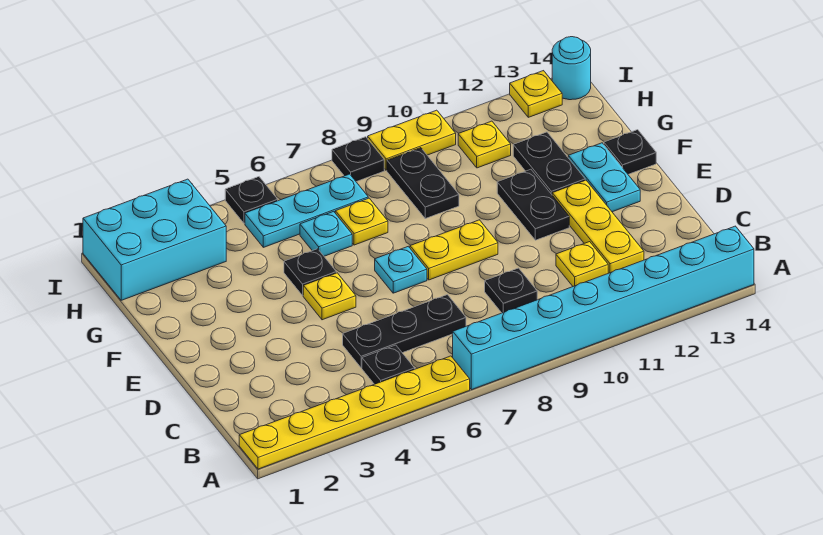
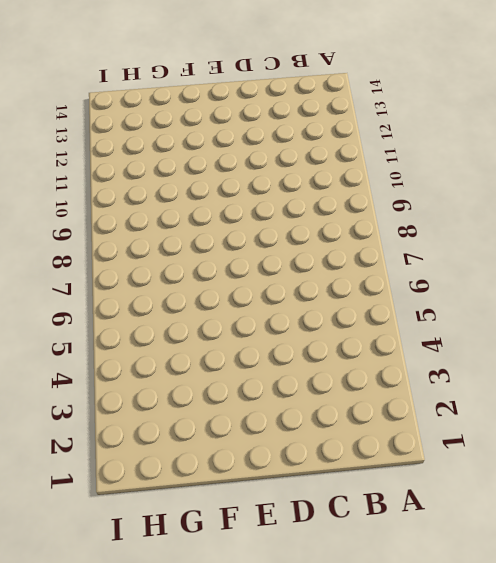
none -> yellow 1x6 plate [239,356,470,469]
none -> cyan 1x8 brick [453,226,754,390]
none -> black 1x1 plate [362,345,415,384]

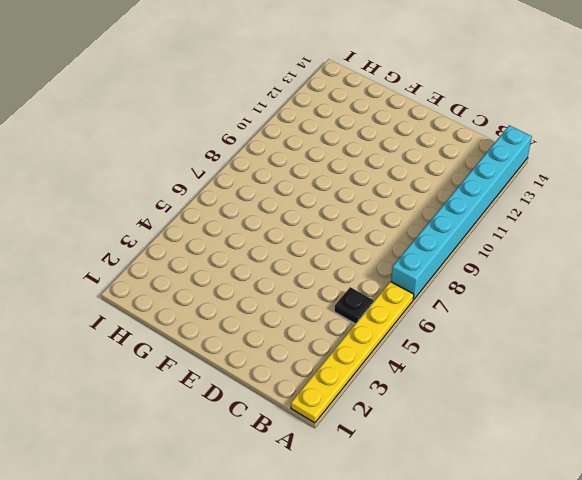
none -> black 1x3 plate [343,295,466,368]
none -> black 1x1 plate [485,268,537,313]
none -> yellow 1x1 plate [556,242,608,286]

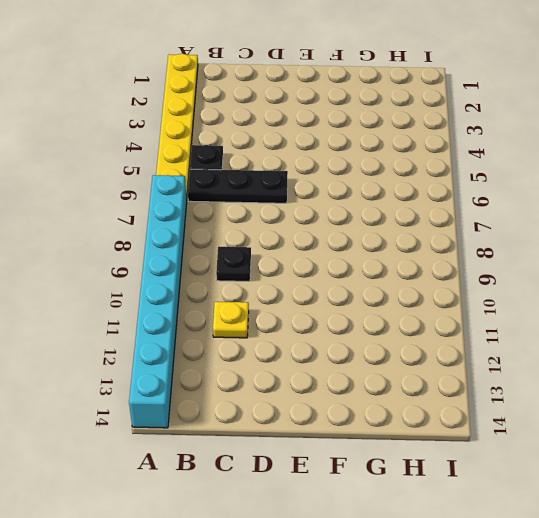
black 1x3 plate [188,169,288,203] -> black 1x3 plate turned to [343,295,466,368]
none -> yellow 1x3 plate [552,180,644,273]
none -> yellow 1x1 plate [303,273,356,320]
none -> cyan 1x1 plate [375,246,427,293]

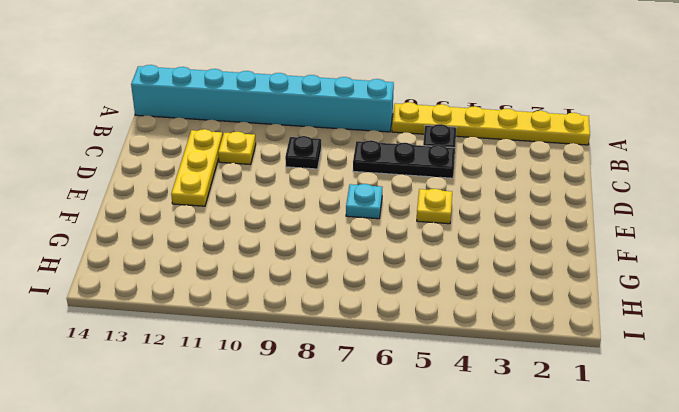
none -> yellow 1x2 plate [410,220,498,280]
none -> black 1x2 plate [497,169,569,240]
none -> cyan 1x2 plate [568,143,640,212]

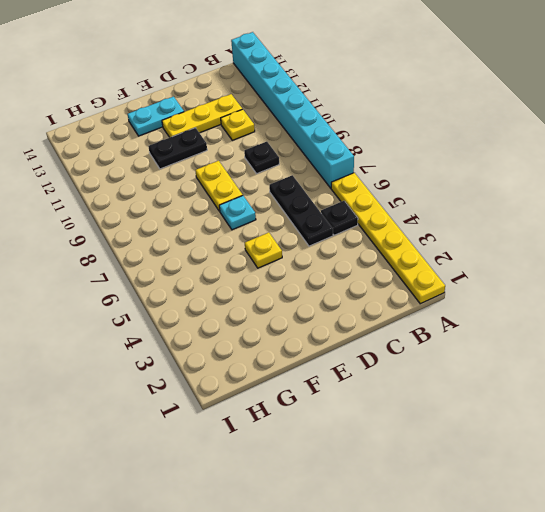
none -> black 1x1 plate [284,249,336,295]
none -> black 1x2 plate [513,132,585,194]
none -> black 1x1 plate [604,130,656,174]

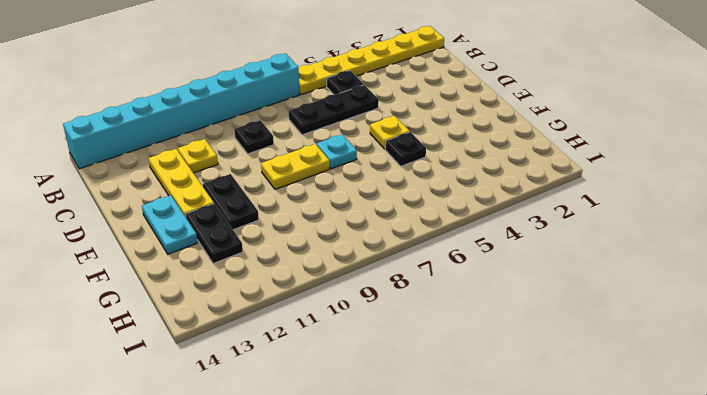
none -> black 1x1 plate [604,130,656,174]
none -> cyan 1x1 plate [300,211,352,256]
none -> yellow 1x1 plate [335,198,388,245]

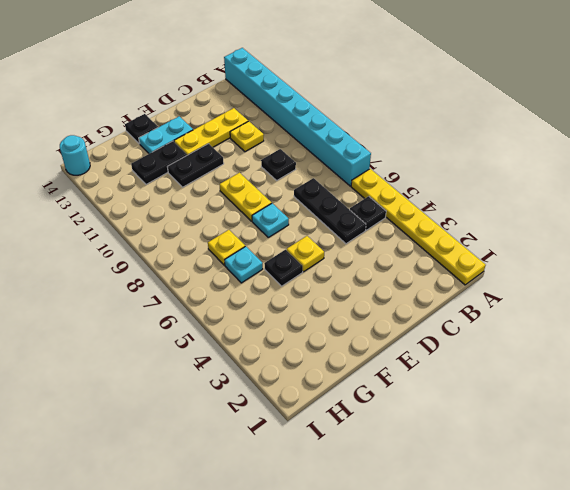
none -> black 1x2 plate [387,148,459,219]
none -> cyan 2x3 brick [83,179,226,300]
none -> cyan 1x3 plate [245,174,368,247]

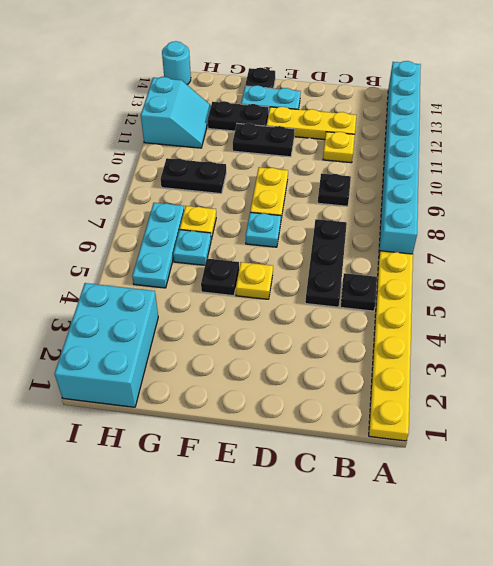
cyan 2x2 slope [141,77,211,148] -> yellow 1x1 plate [458,121,511,168]
none -> black 1x1 plate [225,177,278,223]
none -> black 1x1 plate [332,137,384,182]
none -> yellow 1x2 plate [368,110,456,170]

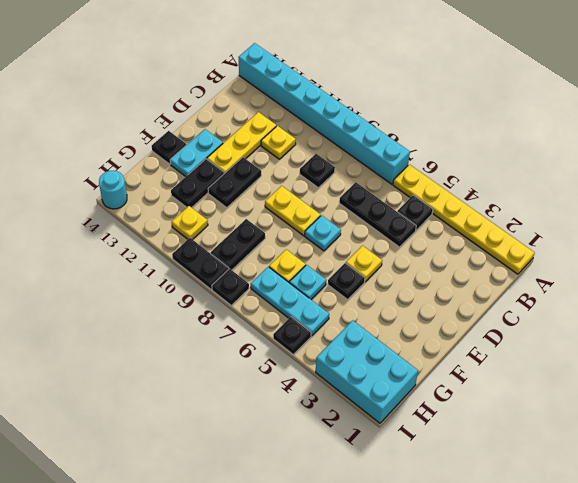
black 1x2 plate [172,238,229,289] -> yellow 1x2 plate [368,110,456,170]
none -> yellow 1x1 plate [510,71,562,117]

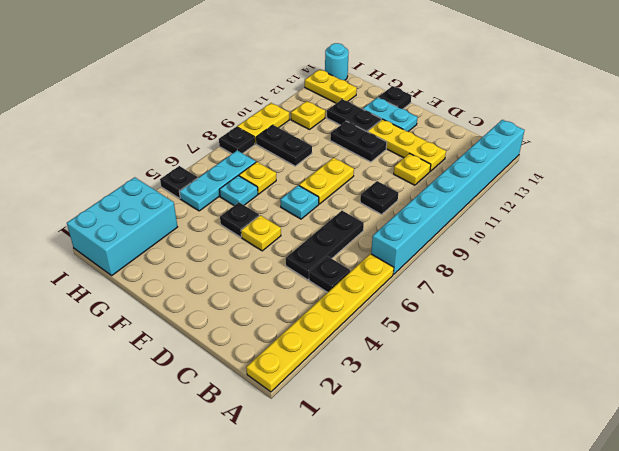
yellow 1x2 plate [305,70,357,103] -> yellow 1x1 plate [510,71,562,117]

